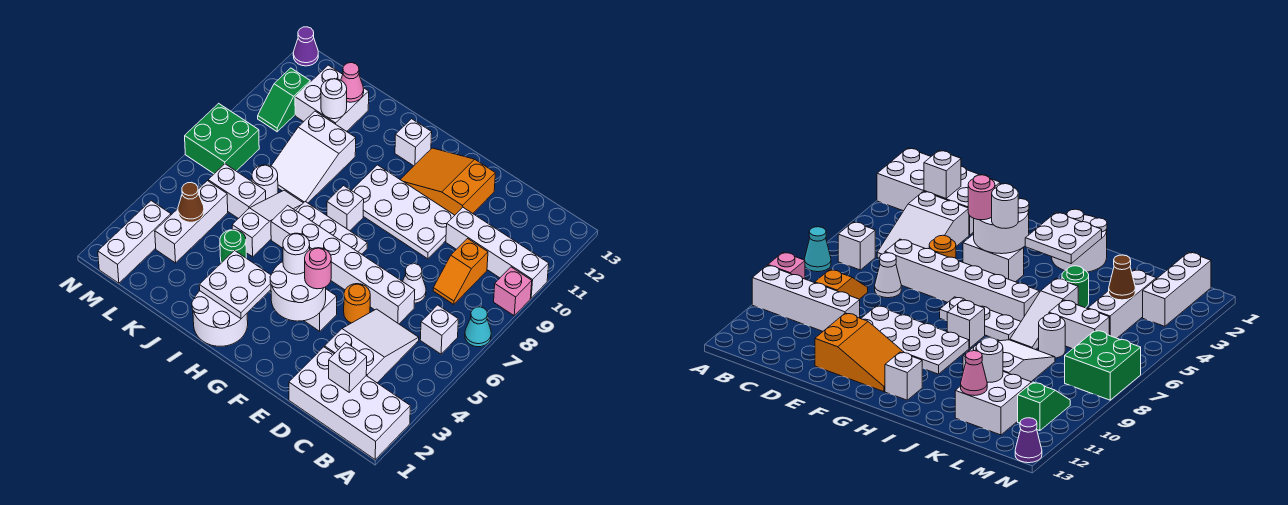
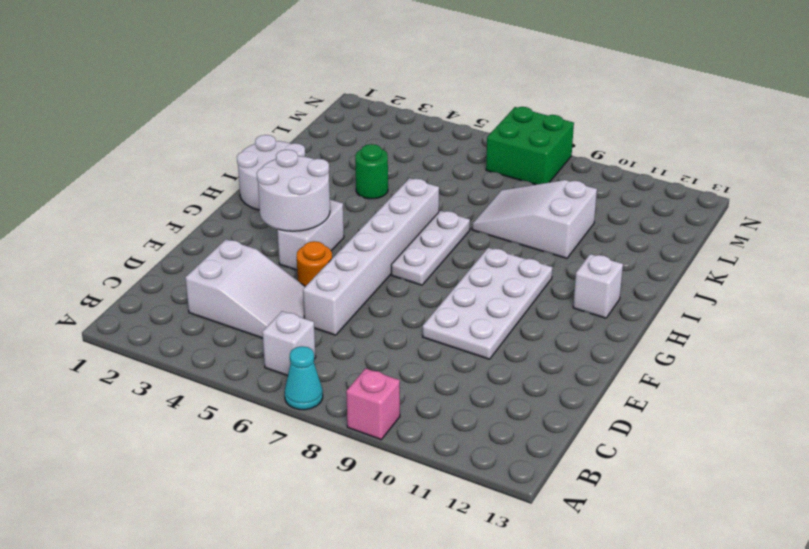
none -> white 2x4 brick [289,347,410,459]
none -> white 1x4 brick [446,207,549,298]
none -> orange 1x2 slope [433,239,488,305]
none -> white 1x1 cone [403,264,426,303]

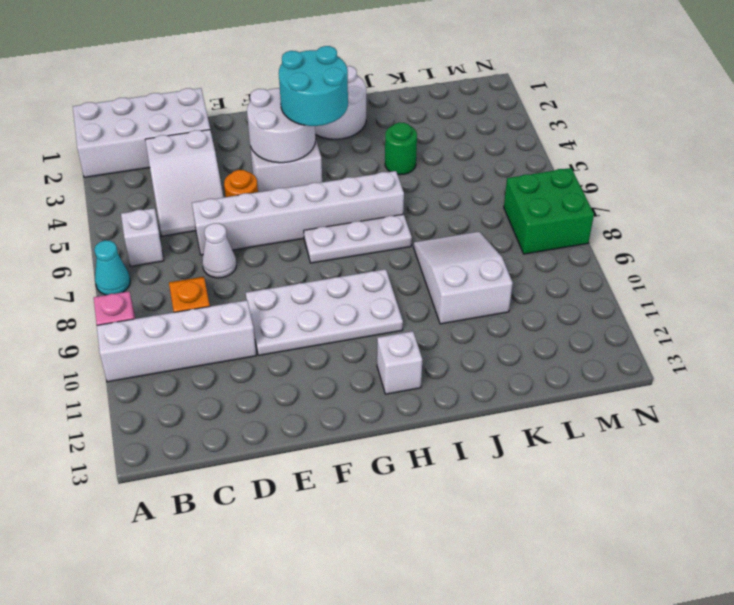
cyan 2x2 round brick [279,46,348,126] -> white 1x1 round brick [283,233,310,274]
none -> orange 2x3 slope [400,148,495,215]
none -> white 1x1 brick [327,186,364,231]
none -> white 1x3 slope [232,190,303,257]
none -> white 1x2 brick [208,164,266,219]

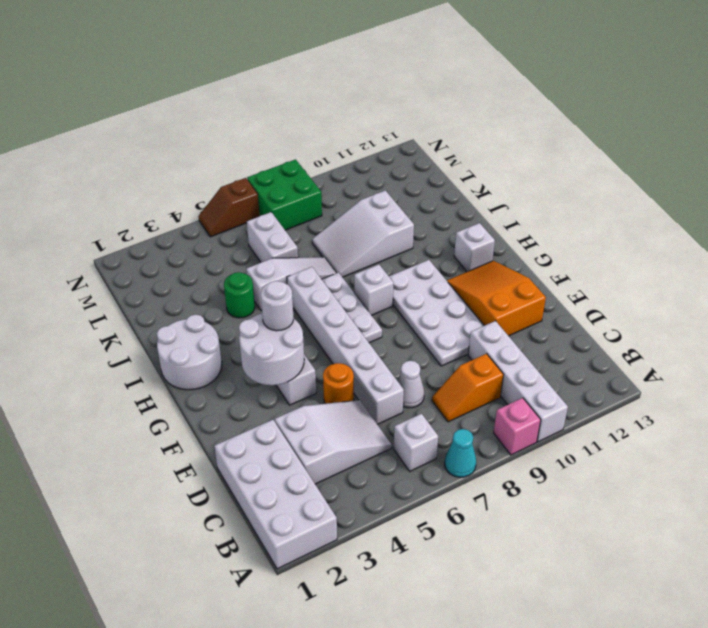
brown 1x2 slope [199,178,260,237] -> none
none -> white 1x1 round brick [252,165,278,199]
none -> white 2x2 brick [295,65,369,131]
none -> white 1x3 brick [155,181,228,263]
none -> white 1x3 brick [98,201,171,283]

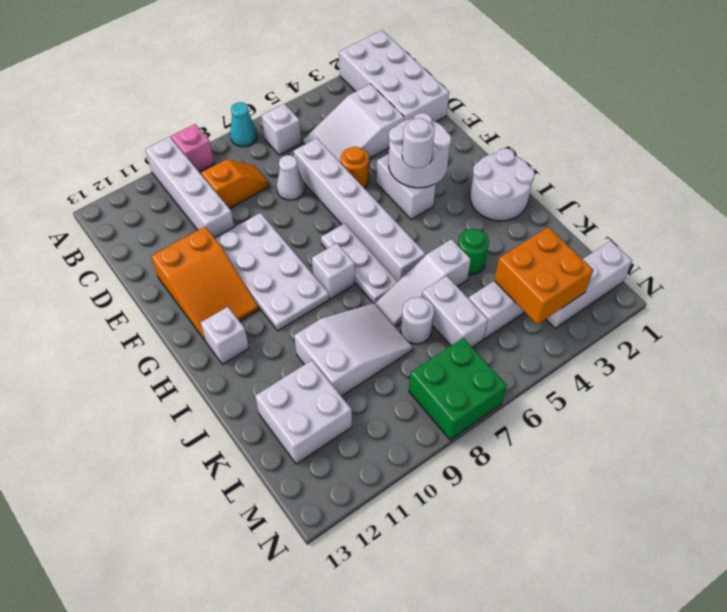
orange 2x2 brick [494,227,593,324] -> brown 1x1 cone [178,182,204,222]
none -> green 1x2 slope [258,68,310,132]
none -> purple 1x1 cone [293,27,318,66]
none -> white 1x1 brick [329,343,367,392]
none -> white 2x2 plate [199,251,271,319]

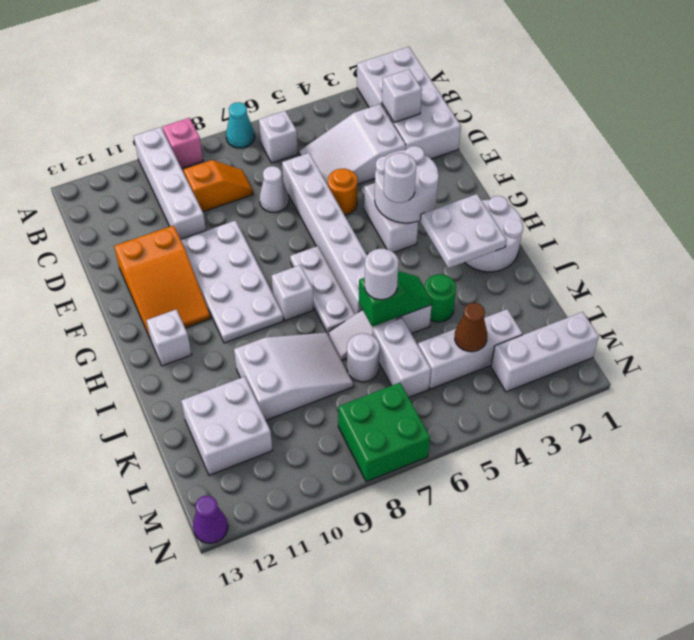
green 1x2 slope [359,271,432,327] -> green 1x2 slope moved to [258,68,310,132]
white 1x1 round brick [365,249,399,300] -> white 1x1 round brick moved to [321,79,347,119]
none -> pink 1x1 cone [341,63,364,102]
none -> pink 1x1 round brick [305,248,331,289]

